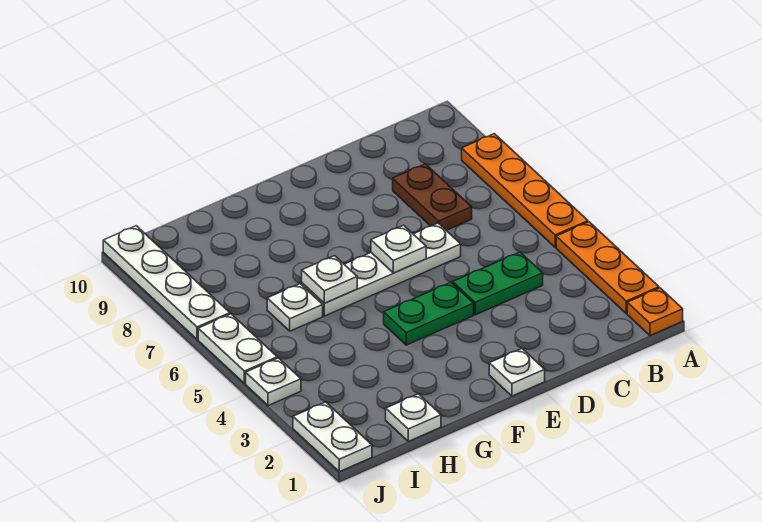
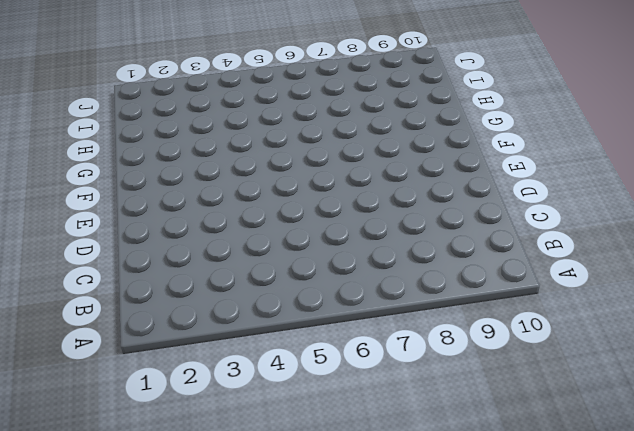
none -> orange 1x1 plate [627,288,683,336]
none -> orange 1x3 plate [556,222,659,313]
none -> orange 1x4 plate [462,134,588,247]

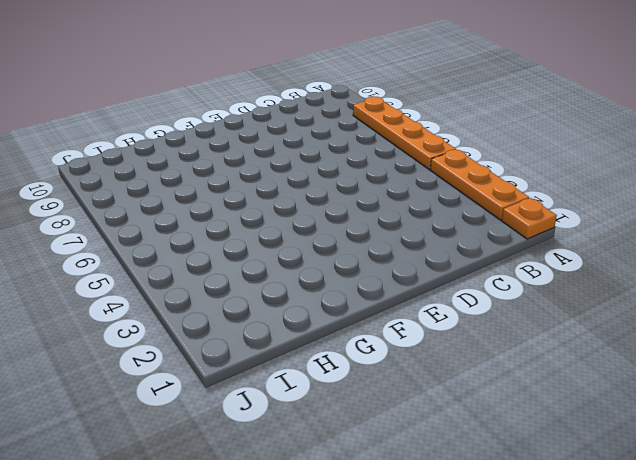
none -> green 1x2 plate [453,252,543,315]
none -> brown 1x2 plate [393,164,472,230]
none -> white 1x4 plate [302,223,461,316]

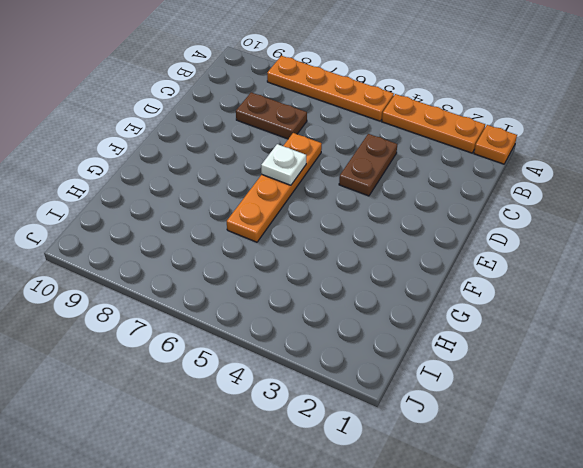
brown 1x2 plate [339,134,397,196] -> green 1x2 plate [453,252,543,315]
orange 1x4 plate [227,133,322,242] -> white 1x4 plate [302,223,461,316]
none -> white 1x1 plate [489,349,545,396]
none -> green 1x2 plate [384,283,474,345]
none -> white 1x1 plate [386,394,441,441]

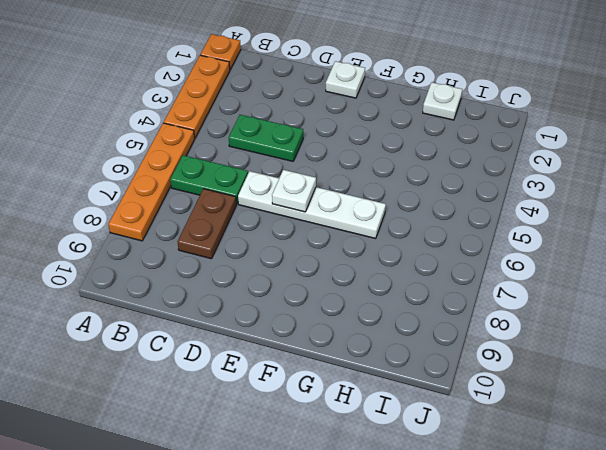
green 1x2 plate [170,155,248,204] -> green 1x2 plate moved to [384,283,474,345]
none -> white 1x1 plate [267,284,323,331]
none -> white 1x2 plate [293,402,372,472]
none -> white 1x1 plate [246,358,301,406]

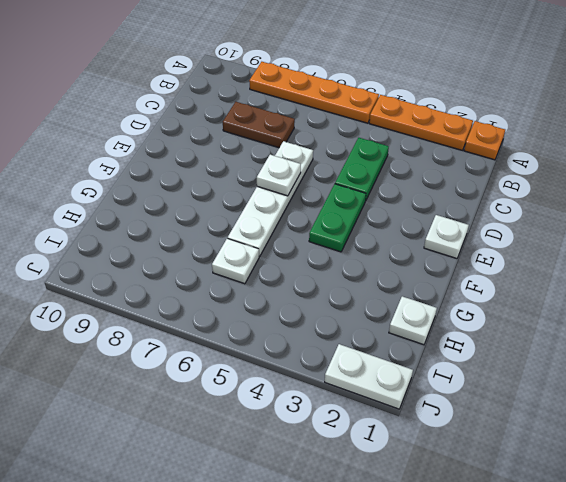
none -> white 1x1 plate [246,358,301,406]
none -> white 1x2 plate [198,314,277,384]
none -> white 1x4 plate [103,226,230,339]

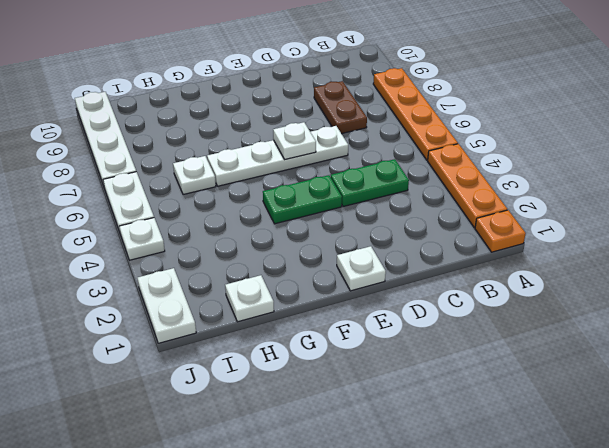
none -> white 1x1 plate [302,256,357,303]

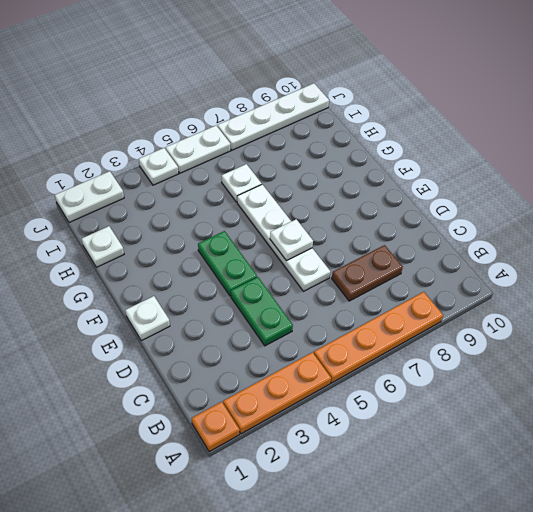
none -> white 1x1 plate [302,256,357,303]

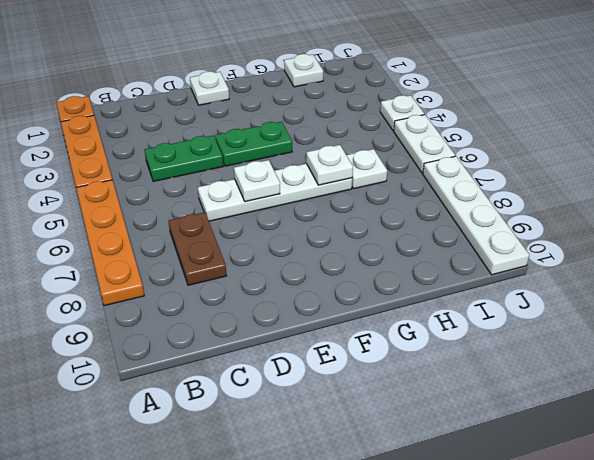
none -> white 1x2 plate [293,402,372,472]

